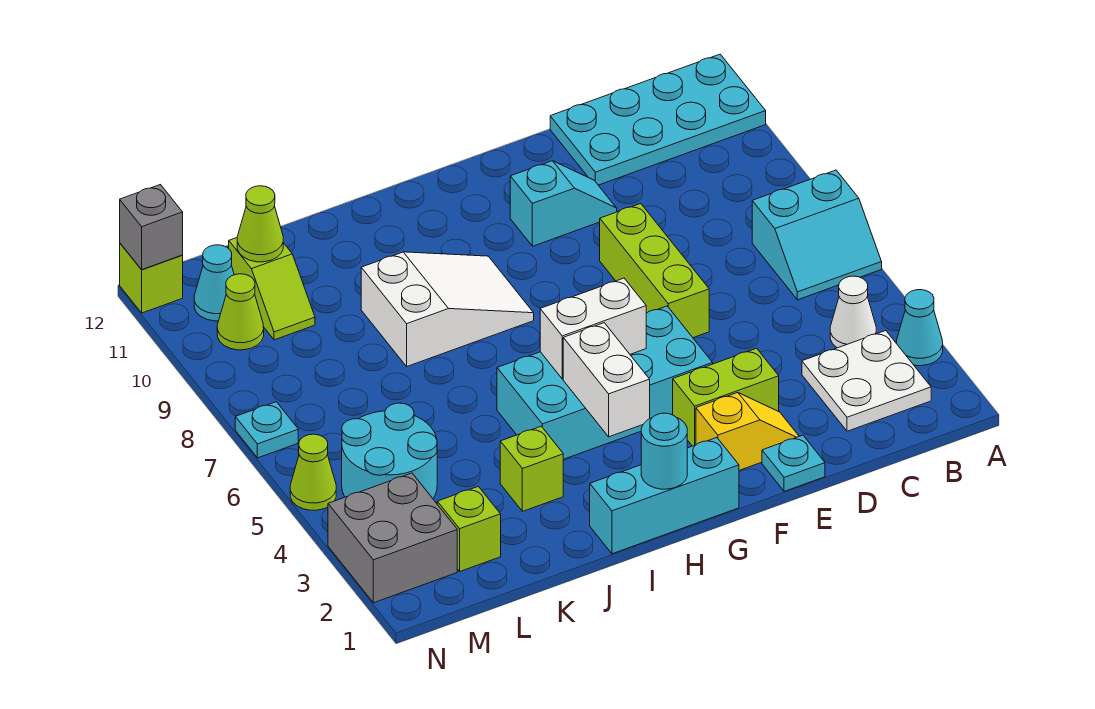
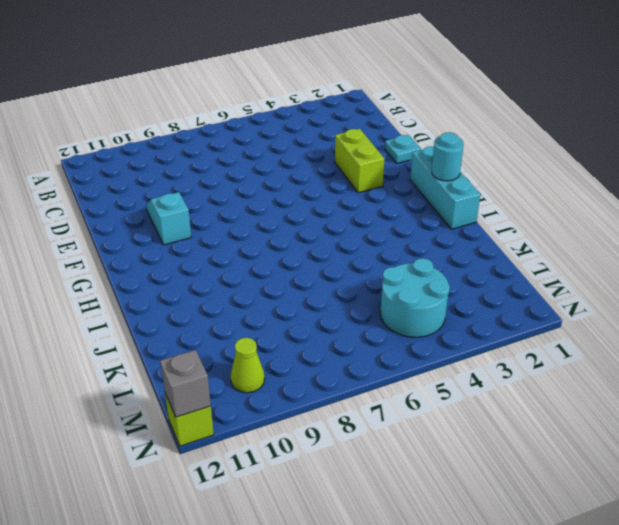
none -> cyan 1x1 cone [896,290,943,366]
none -> cyan 2x2 slope [752,170,882,300]
none -> cyan 2x4 plate [550,54,766,185]

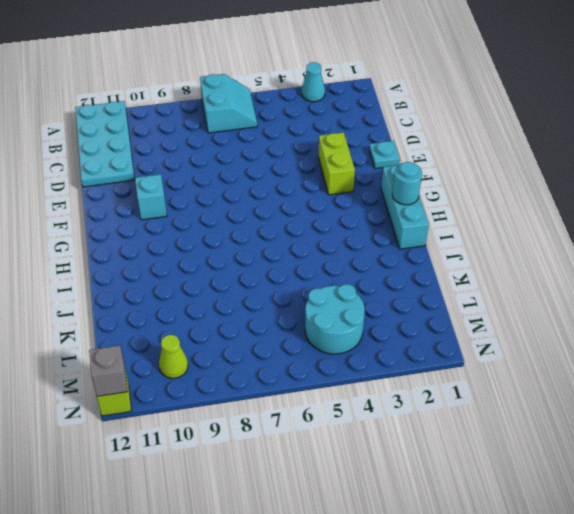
none -> white 2x2 plate [802,331,931,431]
none -> white 1x1 cone [830,276,876,348]
none -> yellow 1x2 slope [696,393,799,470]

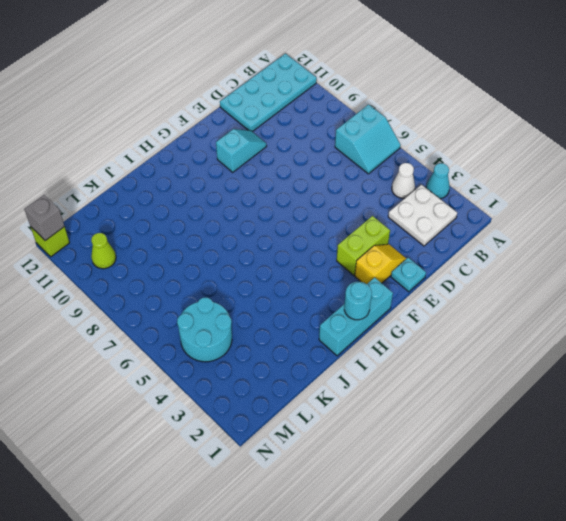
none -> lime 1x3 brick [600,204,709,338]
none -> cyan 2x4 brick [497,306,713,459]
none -> white 2x3 slope [361,252,534,366]

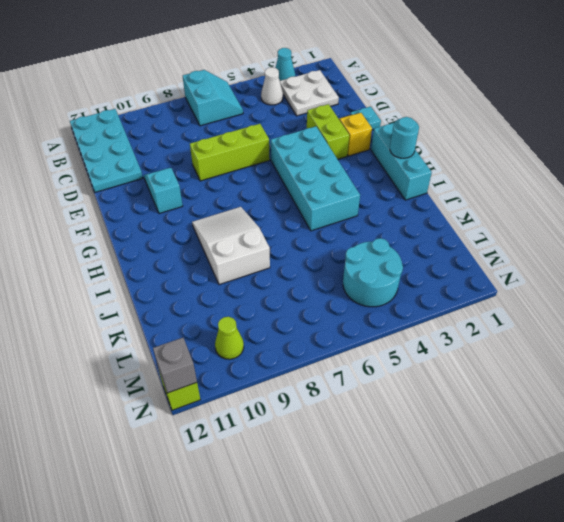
none -> lime 1x1 brick [500,426,563,511]
none -> lime 1x1 brick [437,486,501,571]
none -> lime 1x2 slope [229,238,315,340]

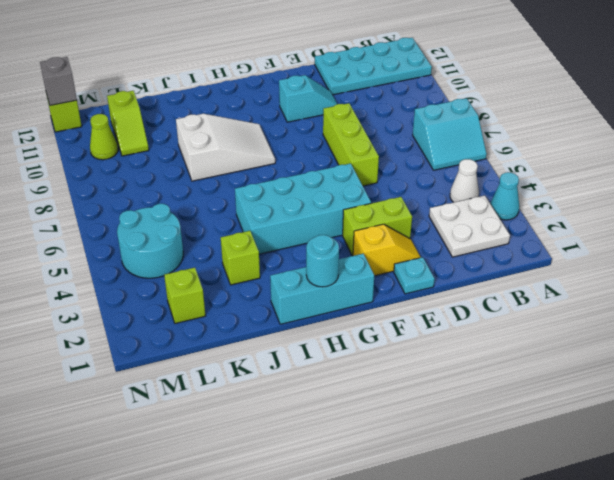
none -> grey 2x2 brick [328,473,457,603]
none -> cyan 1x1 cone [194,245,234,321]
none -> lime 1x1 cone [290,434,336,510]

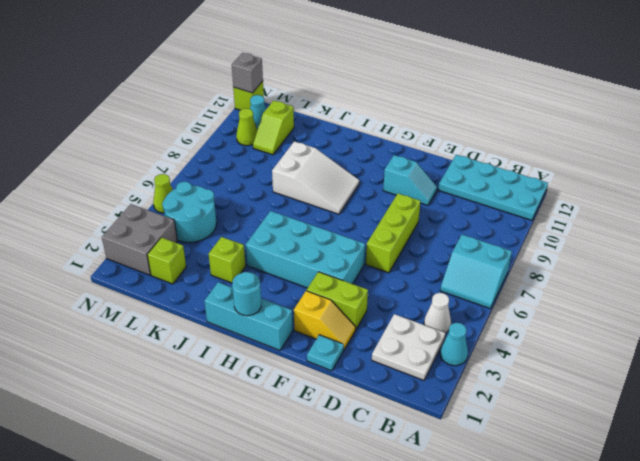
none -> cyan 1x1 plate [235,402,298,458]
none -> white 1x2 brick [540,278,646,379]
none -> white 1x2 brick [563,323,650,437]

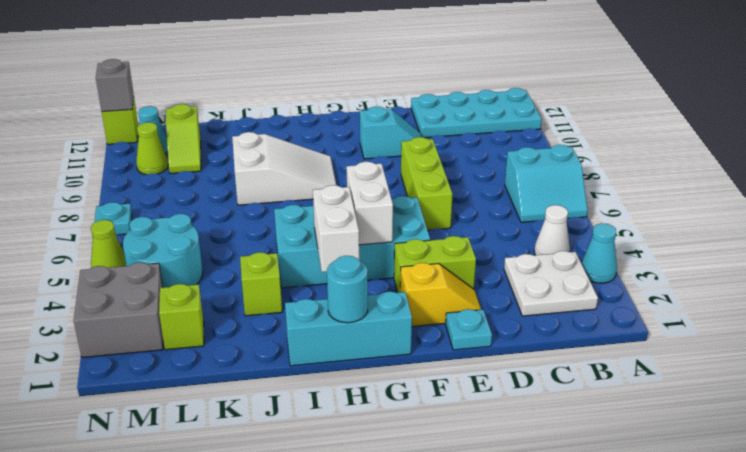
white 1x2 brick [347,162,393,245] -> white 1x2 brick turned to [540,278,646,379]
none -> lime 1x1 cone [237,186,283,262]

